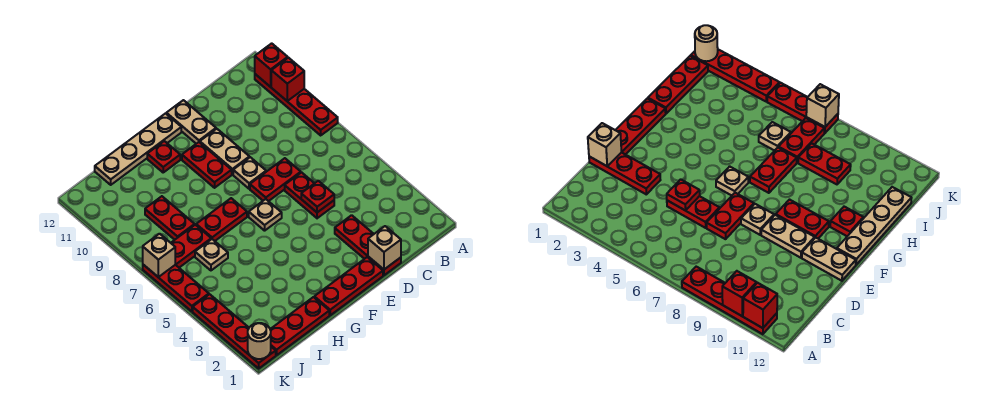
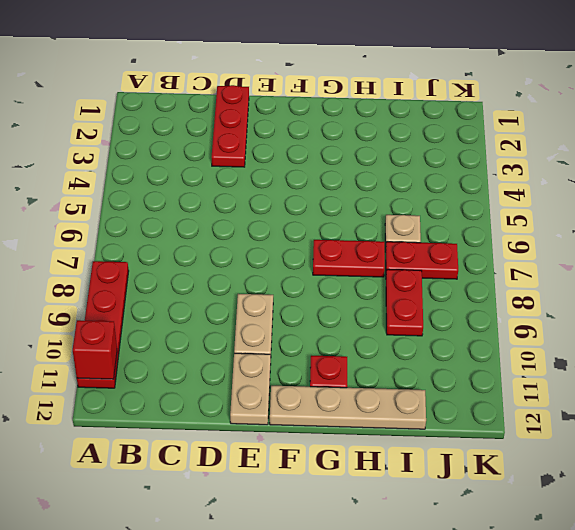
none -> red 1x2 plate [285,172,334,218]
none -> red 1x2 plate [250,158,301,201]
none -> red 1x3 plate [314,257,383,315]

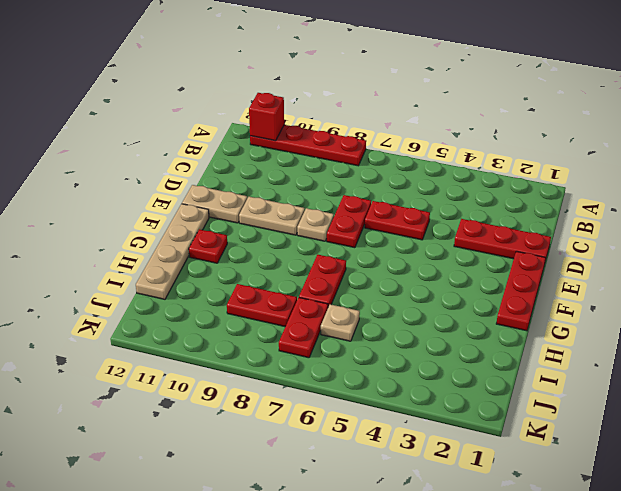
none -> tan 1x1 plate [249,199,282,231]
none -> red 1x2 plate [182,142,232,188]
none -> red 1x3 plate [270,297,329,355]

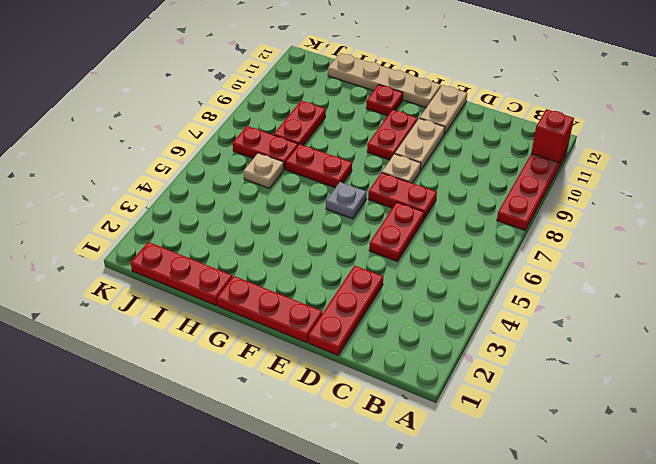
grey 1x1 plate [326,182,366,219] -> tan 1x1 plate [249,199,282,231]
none -> red 1x4 plate [193,294,276,368]
none -> red 1x3 plate [143,265,209,311]
none -> red 1x1 brick [271,58,304,101]

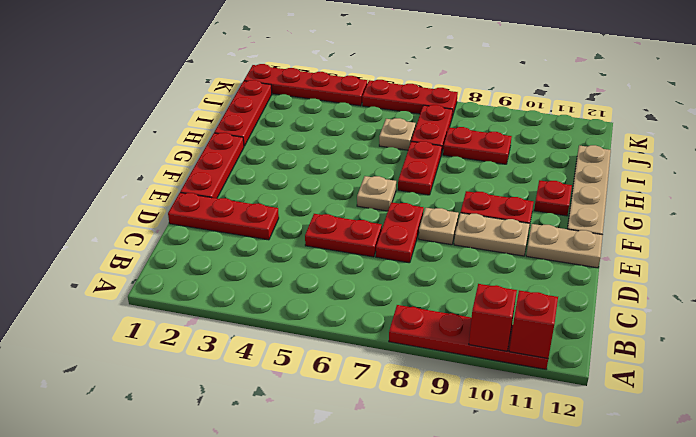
none -> tan 1x1 brick [368,226,401,269]
none -> red 1x1 plate [301,181,334,212]
none -> tan 1x1 round brick [248,323,271,359]

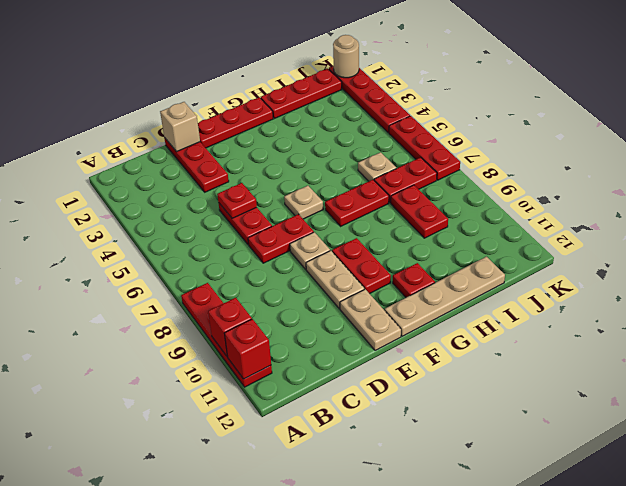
none -> tan 1x1 brick [143,234,175,277]

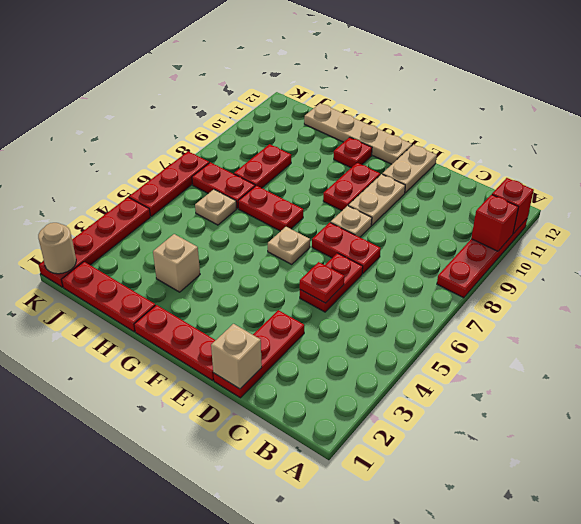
tan 1x1 brick [153,234,200,292] -> tan 1x1 brick moved to [143,234,175,277]

